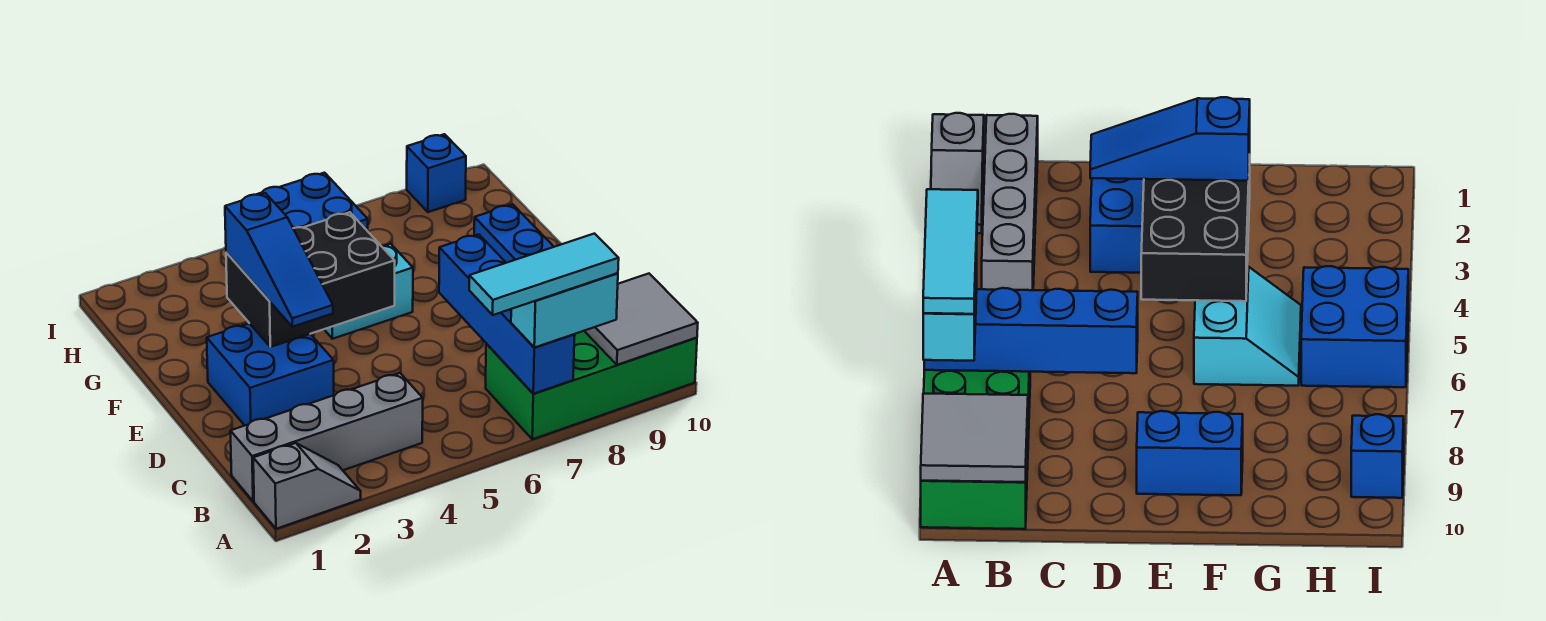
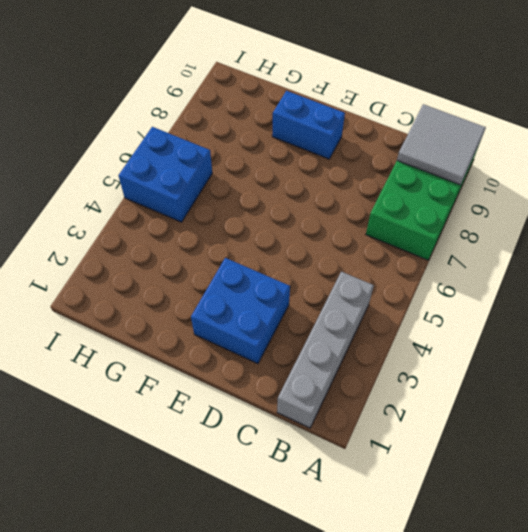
none -> grey 1x2 slope [253,443,361,529]
none -> cyan 2x2 slope [324,244,413,339]
none -> blue 1x1 brick [407,134,466,212]

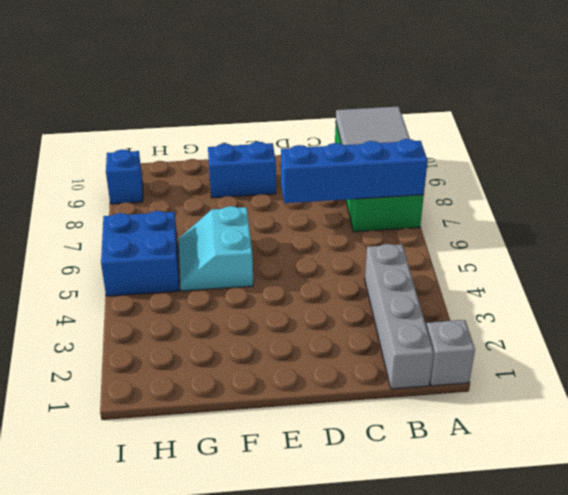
none -> blue 2x2 brick [207,323,334,425]
none -> black 2x3 brick [226,212,395,347]
none -> cyan 1x2 brick [511,273,618,348]

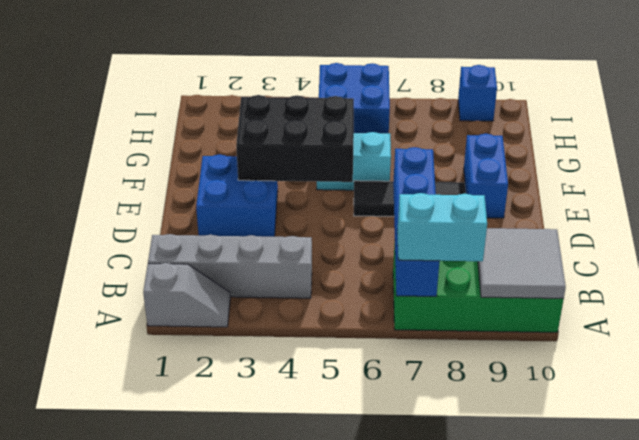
black 1x3 tile [354,181,466,216] -> none
none -> blue 1x3 slope [225,193,333,327]
none -> cyan 1x3 tile [469,234,619,315]

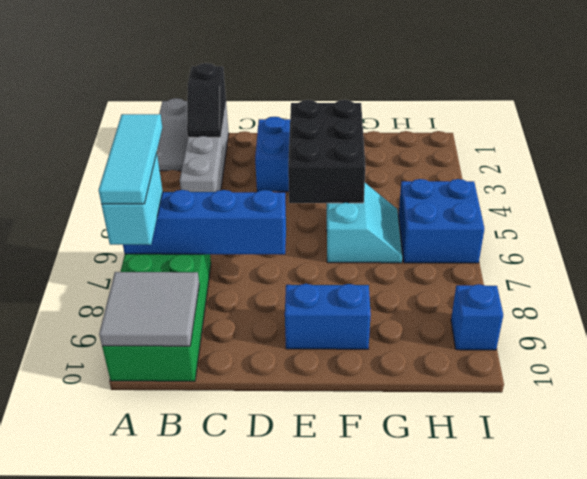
black 1x2 slope [187,63,226,137] -> none
none -> blue 1x3 slope [225,193,333,327]

